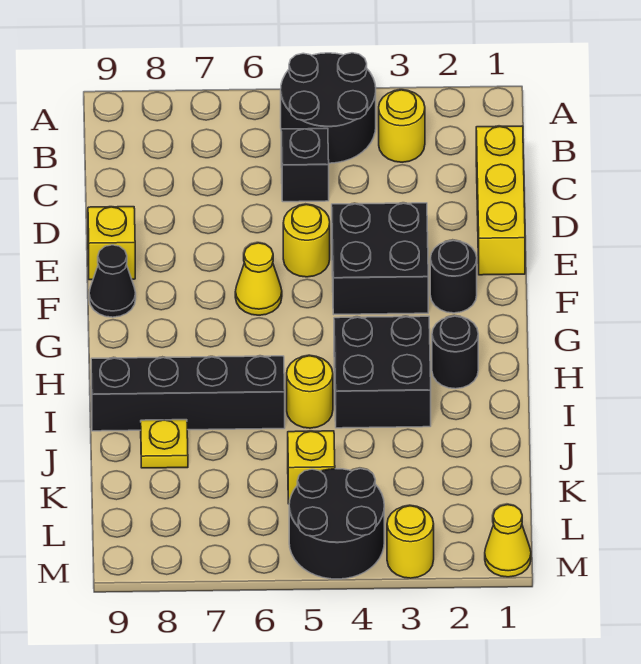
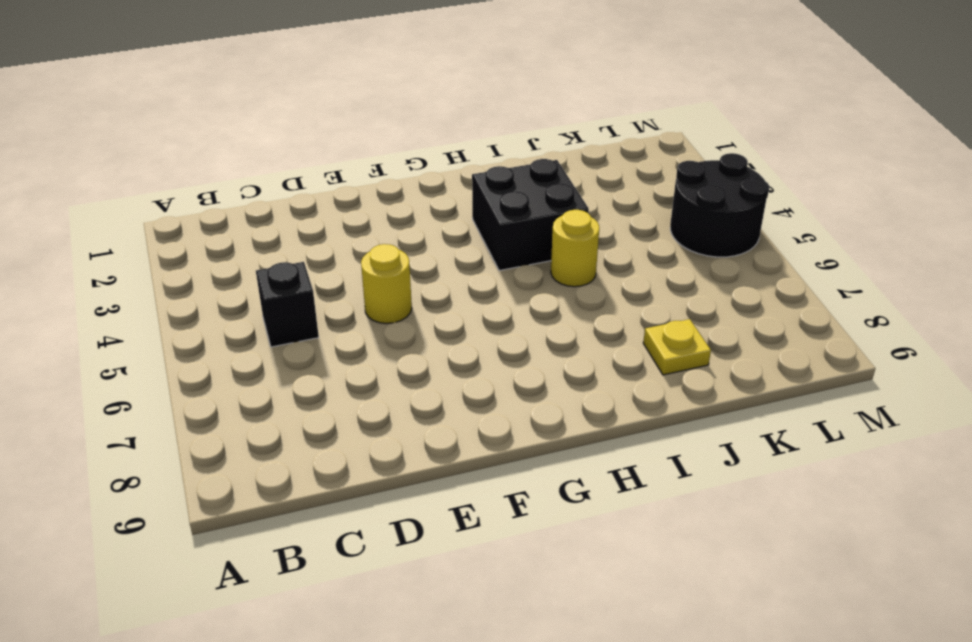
none -> black 2x2 round brick [281,53,376,163]
none -> yellow 1x1 round brick [379,90,425,162]
none -> yellow 1x3 brick [476,126,525,275]

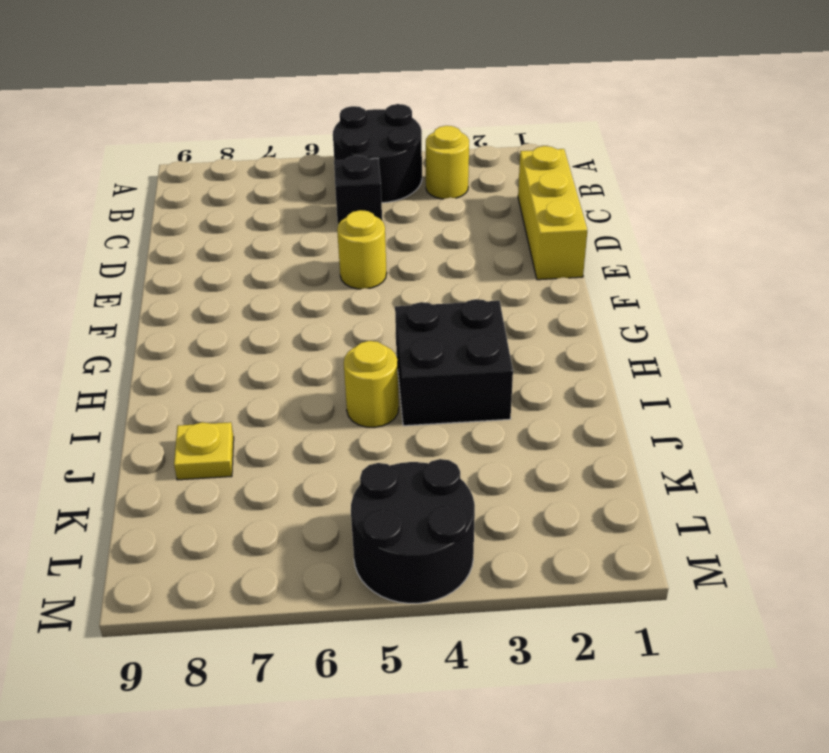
none -> black 2x2 brick [332,203,428,314]
none -> yellow 1x1 brick [88,207,135,280]
none -> black 1x1 round brick [430,241,477,313]

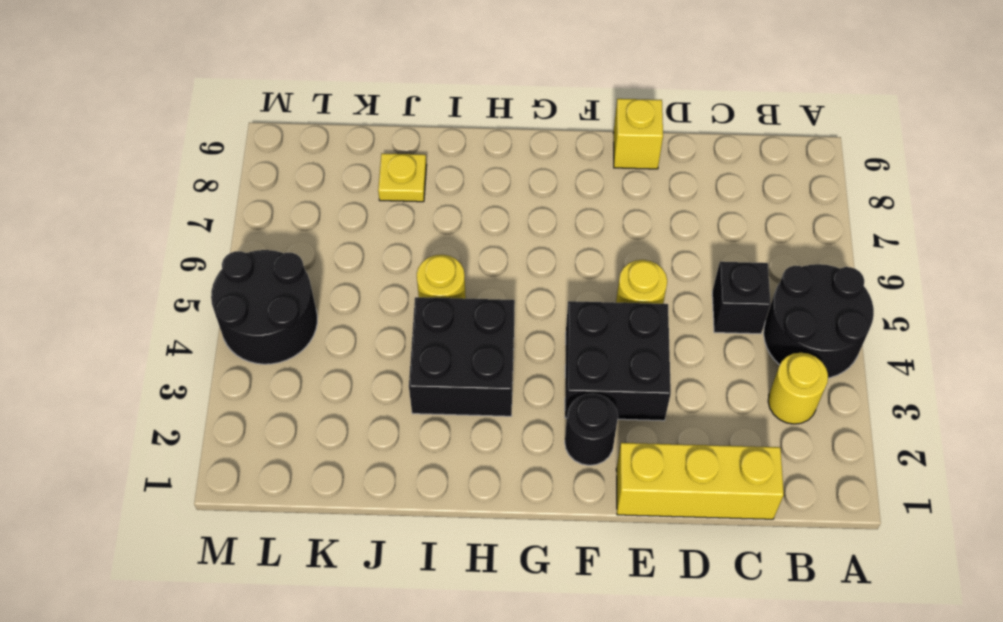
none -> yellow 1x1 cone [235,243,282,315]
none -> black 1x1 cone [89,245,136,317]
none -> black 1x1 round brick [432,316,478,389]

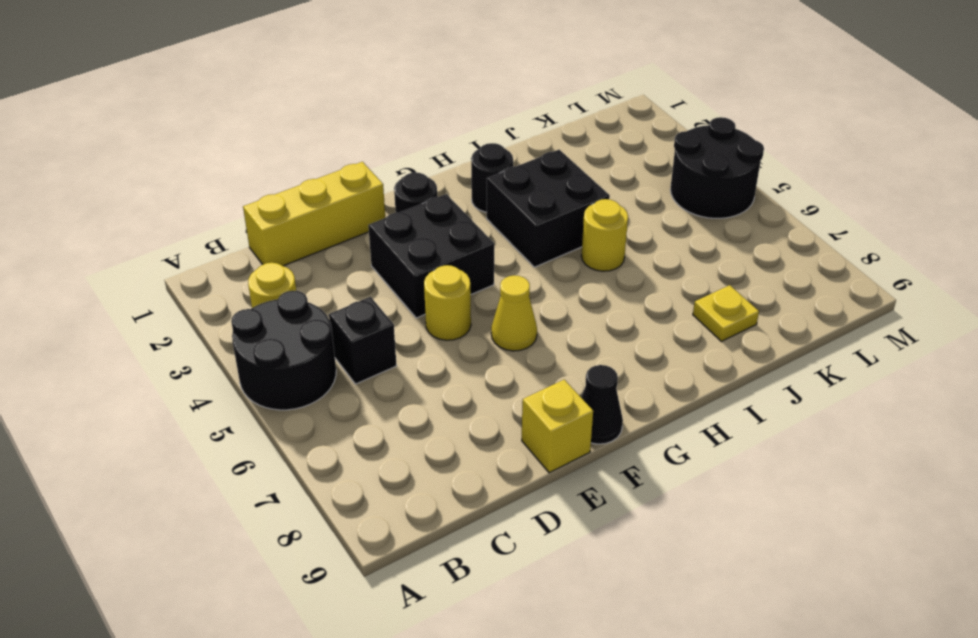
none -> black 1x4 brick [91,356,285,431]
none -> yellow 1x1 brick [288,431,335,504]
none -> yellow 1x1 cone [485,505,531,577]

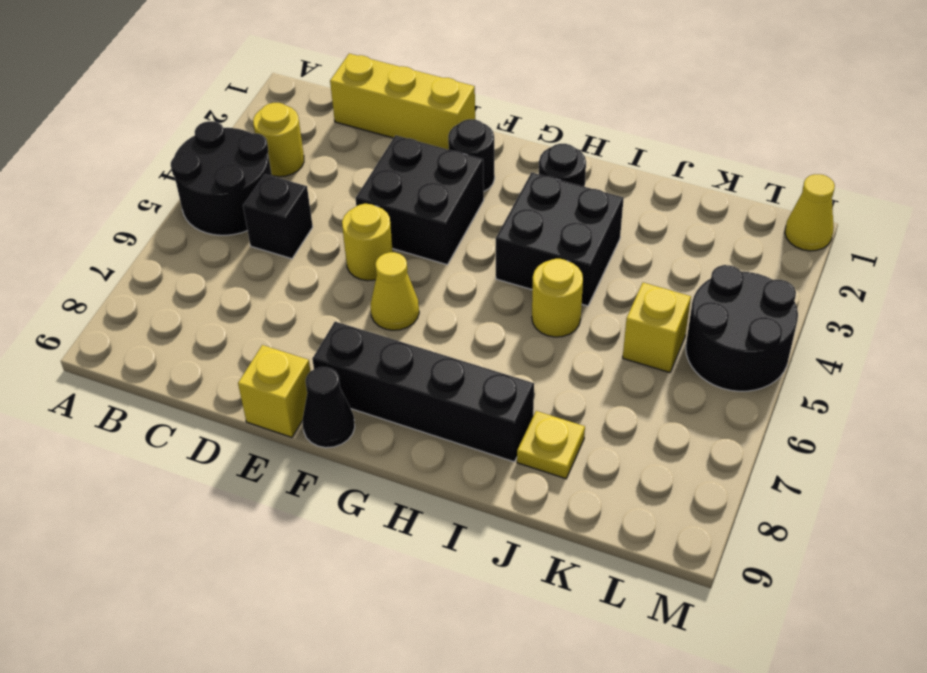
black 1x4 brick [312,322,534,462] -> black 1x4 brick turned to [91,356,285,431]
none -> yellow 1x1 round brick [387,506,434,578]

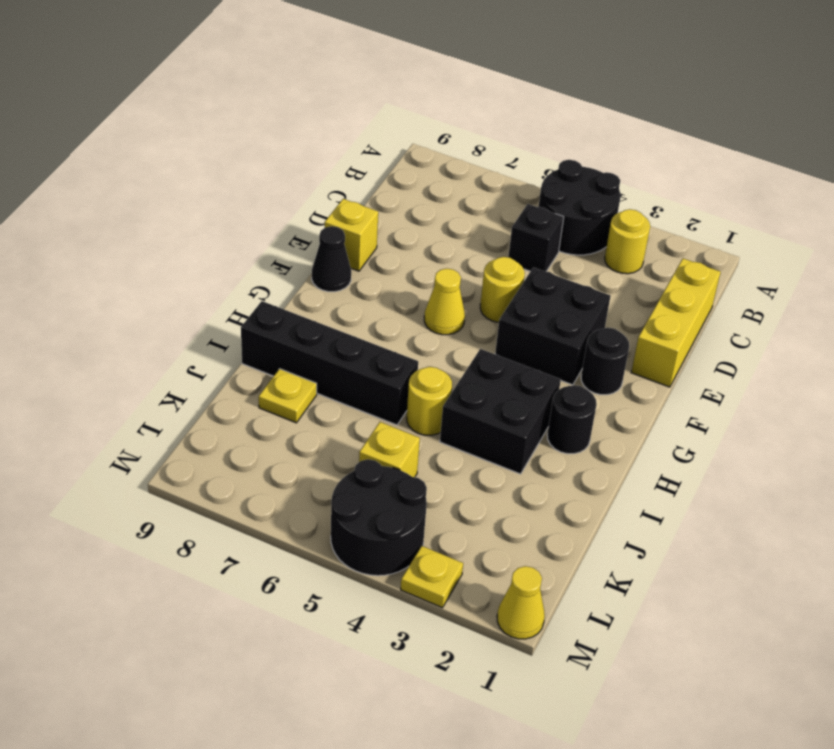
yellow 1x1 plate [401,546,463,608] -> yellow 1x1 round brick [387,506,434,578]

